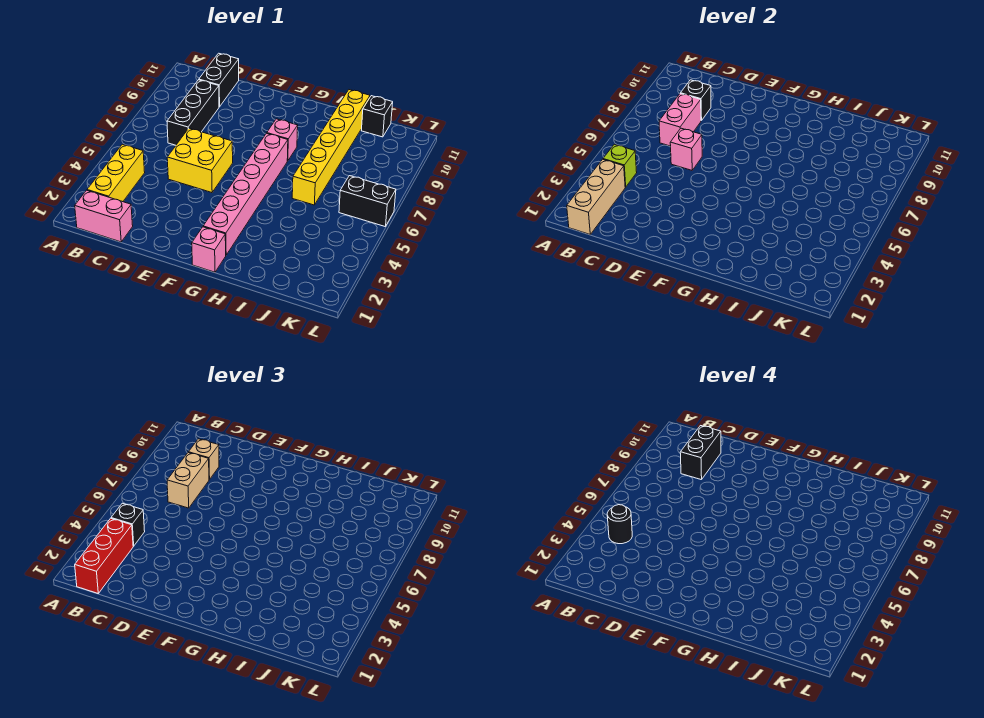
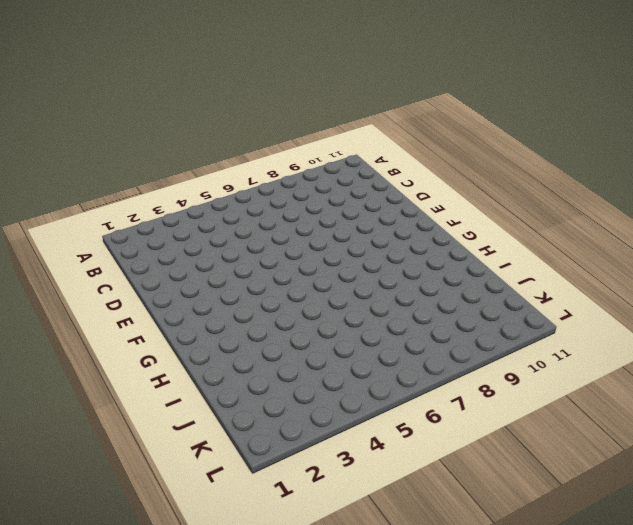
none -> pink 1x2 brick [75,190,133,242]
none -> yellow 1x3 brick [87,144,145,202]
none -> black 1x3 brick [167,80,219,145]

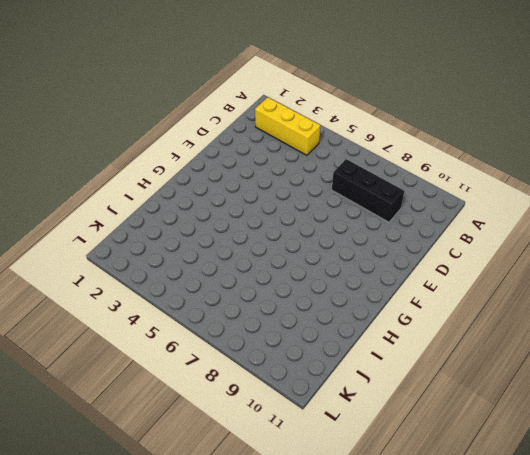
none -> pink 1x2 brick [75,190,133,242]
none -> black 1x2 brick [199,53,239,107]
none -> yellow 2x2 brick [167,128,233,193]

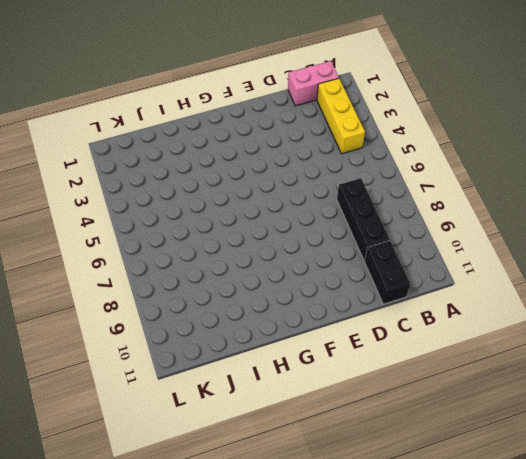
none -> yellow 2x2 brick [167,128,233,193]
none -> pink 1x1 brick [192,227,226,272]
none -> pink 1x6 brick [203,133,288,255]

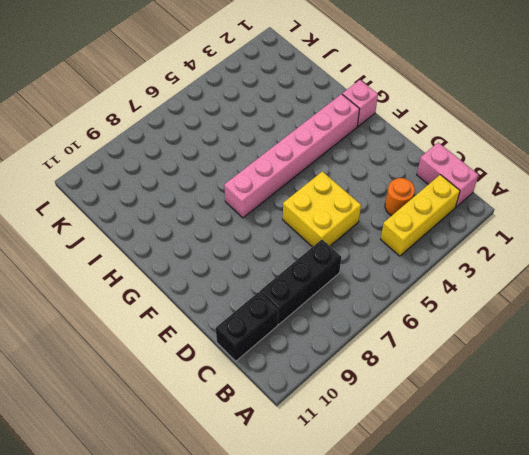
orange 1x1 round brick [385,178,415,216] -> none
none -> pink 1x1 brick [267,119,298,161]
none -> yellow 1x6 brick [292,90,370,205]
none -> black 1x1 brick [361,96,393,137]

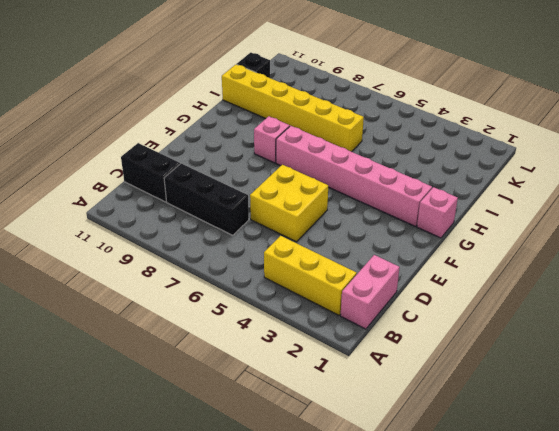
none -> black 1x2 brick [339,176,396,227]
none -> tan 1x3 brick [567,159,625,234]
none -> lime 1x1 brick [603,144,637,187]

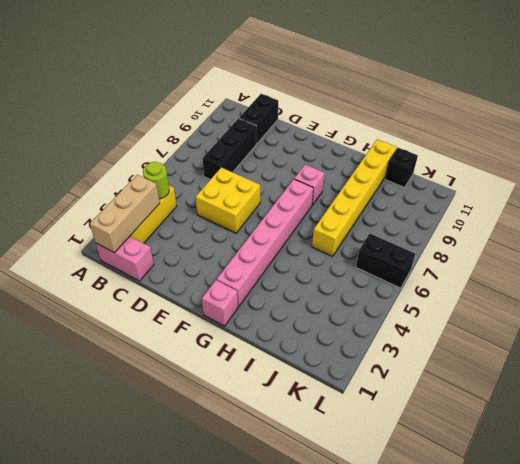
lime 1x1 round brick [143,162,169,199] -> lime 1x1 brick [603,144,637,187]
none -> pink 1x2 brick [659,94,701,146]
none -> black 1x1 brick [680,80,711,121]
none -> pink 1x1 brick [670,128,702,170]

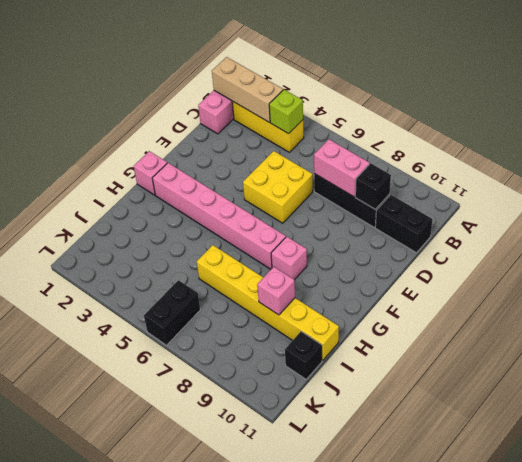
pink 1x1 brick [257,267,295,315] -> pink 1x1 brick moved to [670,128,702,170]
none -> red 1x3 brick [75,518,133,593]
none -> black 1x1 brick [111,503,145,546]
none -> tan 1x2 brick [167,453,209,508]

